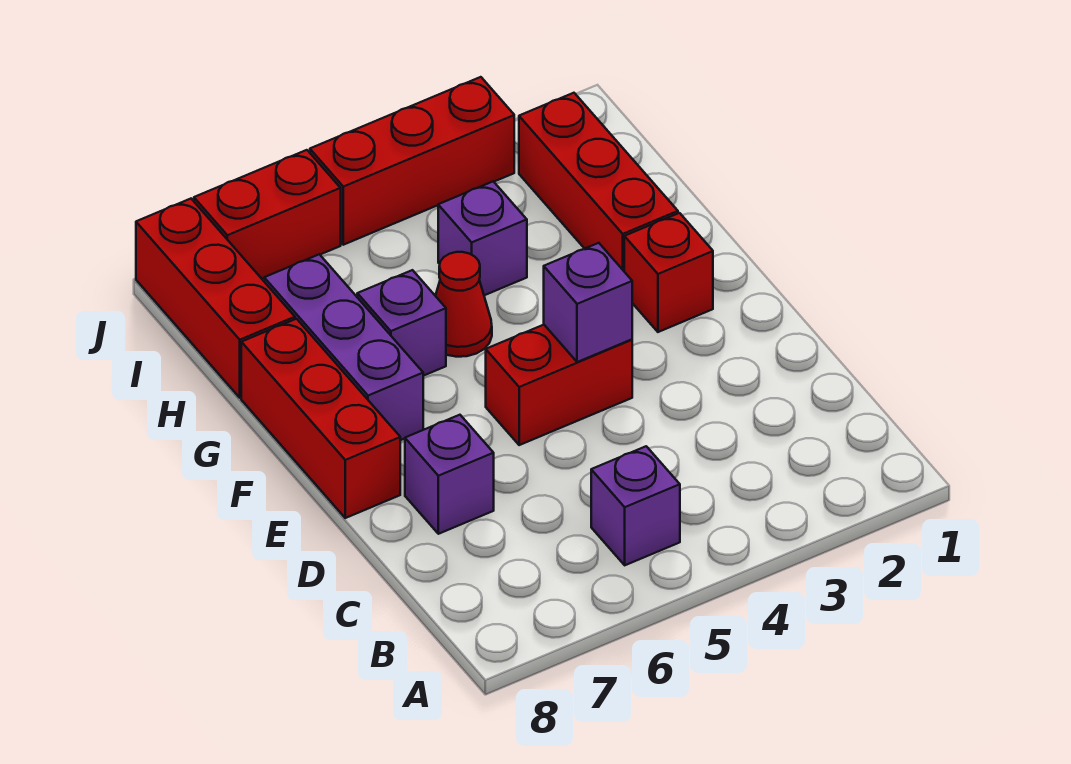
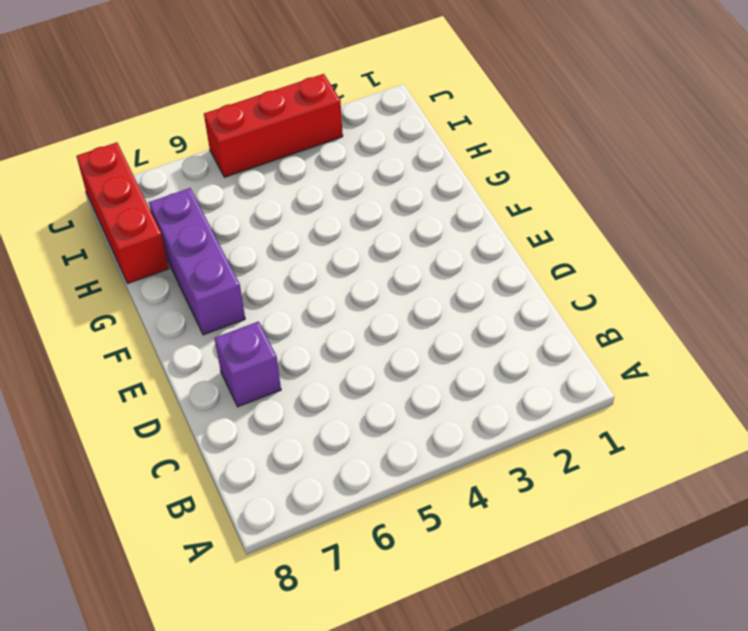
none -> purple 1x1 brick [591,446,680,565]
none -> red 1x2 brick [486,325,632,445]
none -> red 1x3 brick [241,319,400,518]

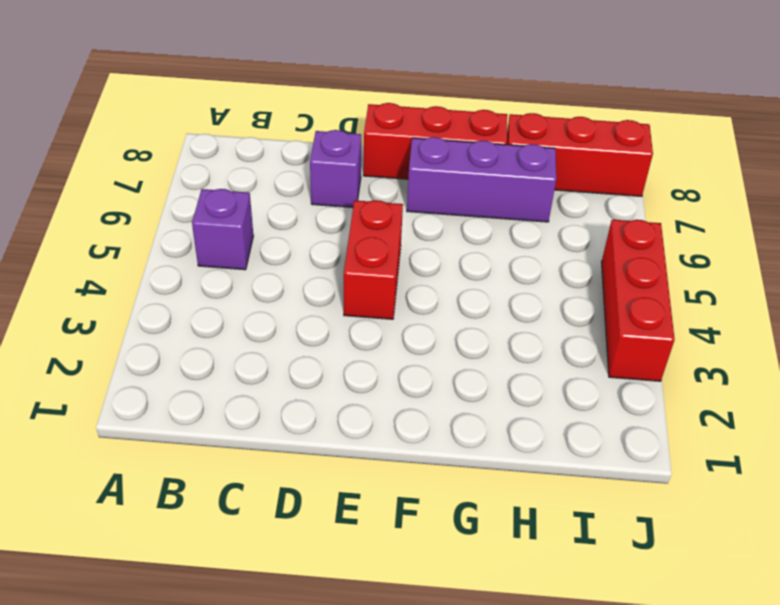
none -> red 1x1 brick [624,213,713,332]
none -> red 1x3 brick [519,93,678,271]
none -> red 1x1 cone [436,252,492,357]

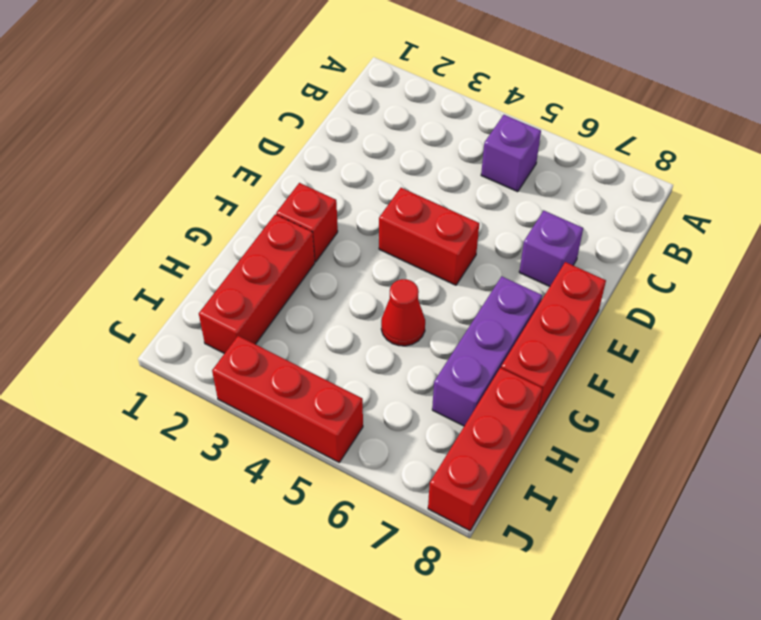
none -> purple 1x1 brick [357,270,446,376]
none -> purple 1x1 brick [438,181,527,295]
none -> red 1x2 brick [194,150,341,279]

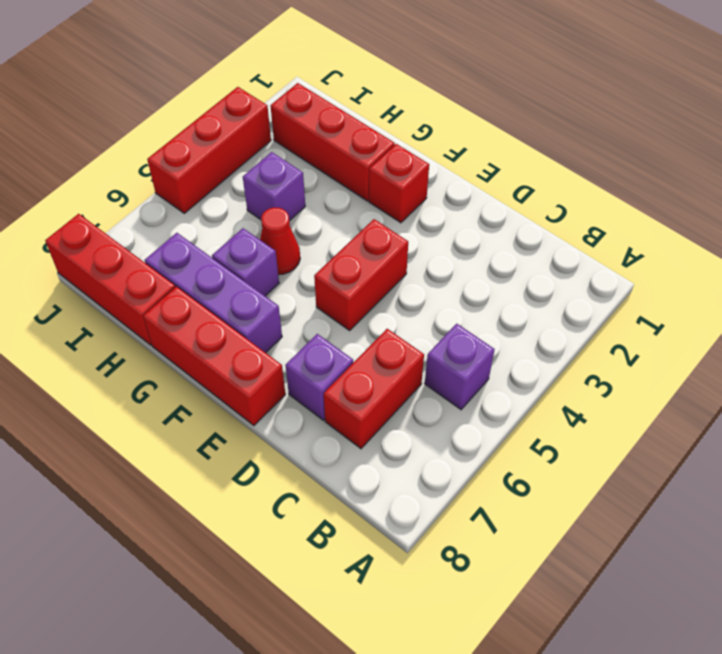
red 1x2 brick [324,329,424,449] -> red 1x2 brick moved to [194,150,341,279]
none -> purple 1x1 brick [544,243,632,362]

